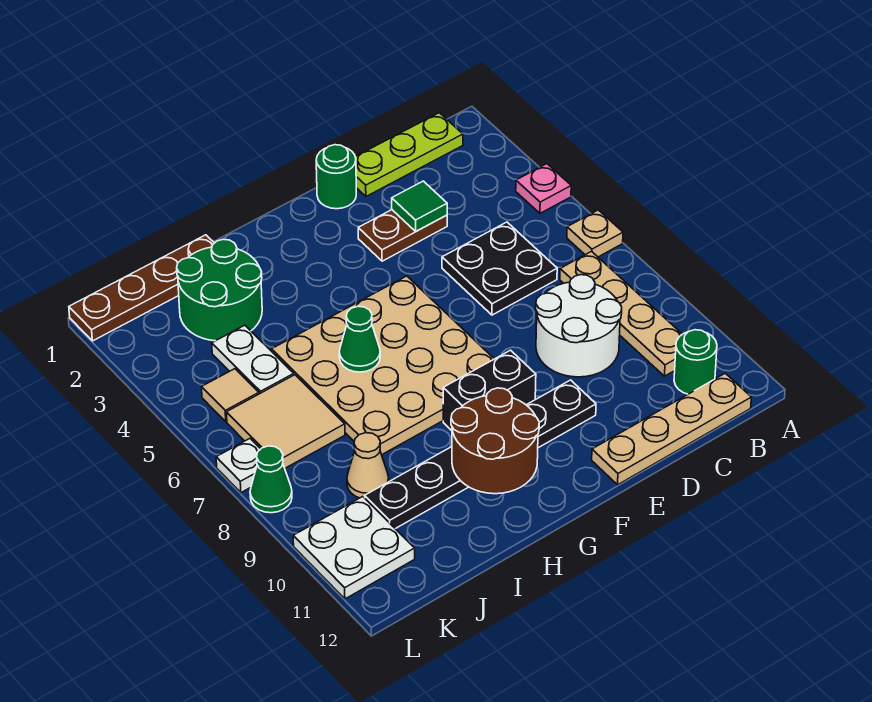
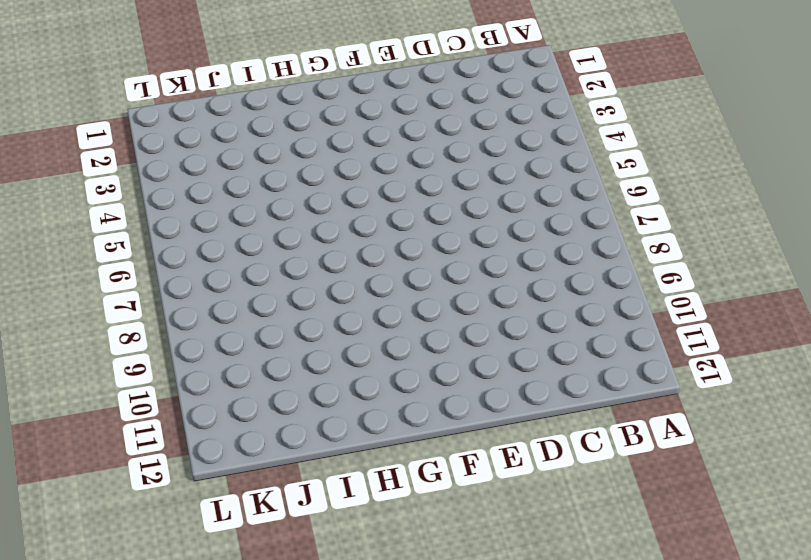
none -> pink 1x1 plate [516,164,571,213]
none -> tan 1x1 plate [567,210,623,257]
none -> lime 1x3 plate [355,113,463,196]

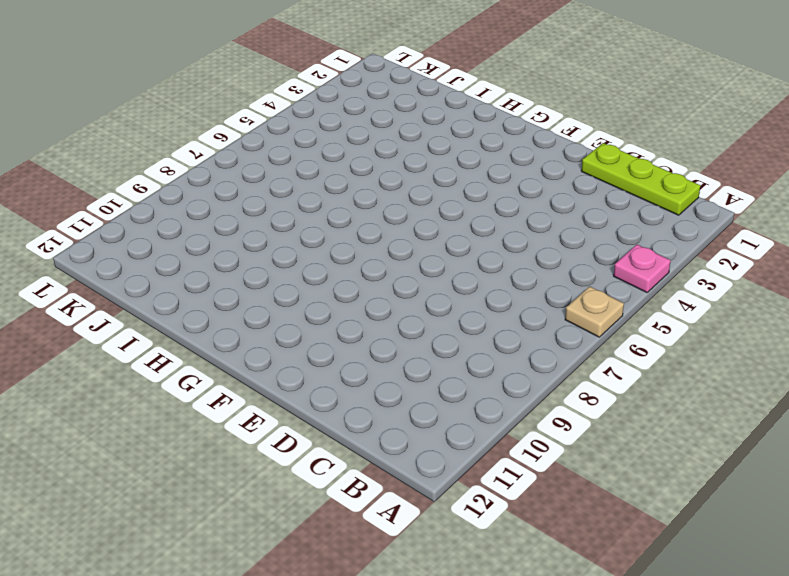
none -> tan 1x4 plate [560,252,682,376]
none -> green 1x1 round brick [674,330,717,394]
none -> tan 1x4 plate [592,373,751,485]

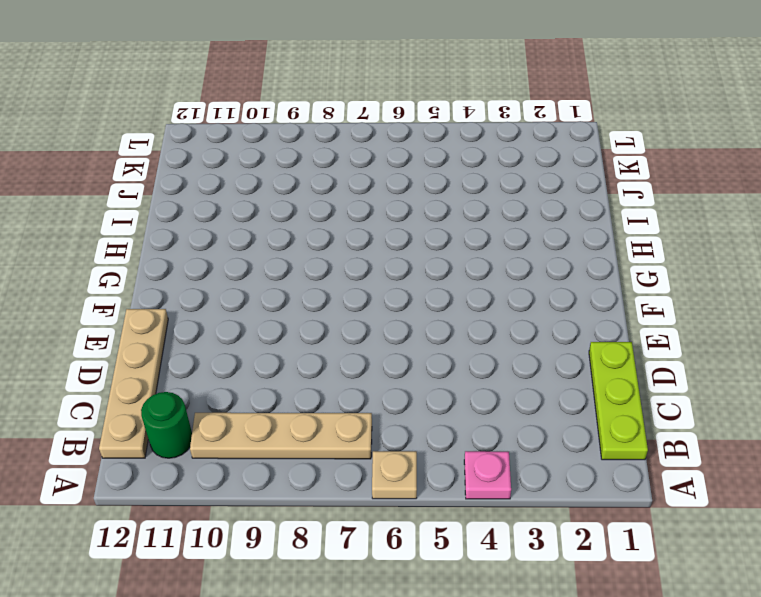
none -> black 2x2 plate [442,222,557,315]
none -> white 2x2 round brick [536,275,622,377]
none -> brown 1x2 plate [358,210,447,261]

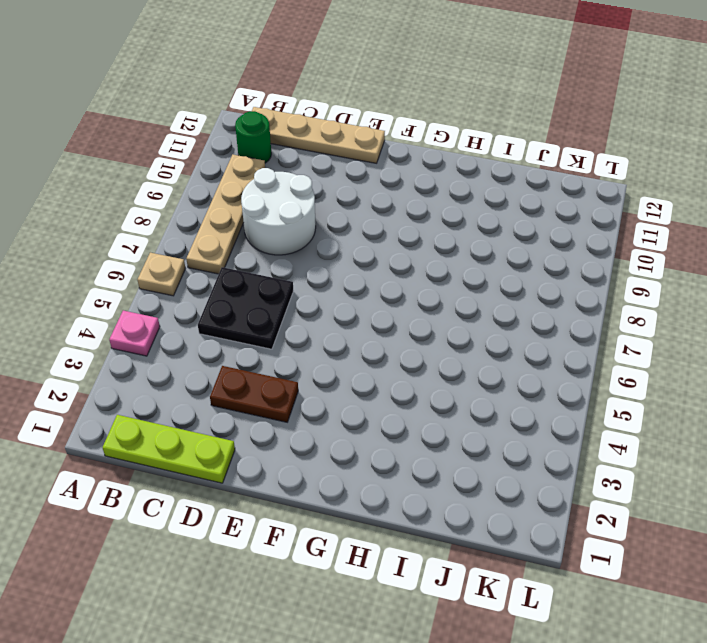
none -> green 1x1 round brick [316,145,356,209]
none -> black 1x6 plate [365,380,596,529]
none -> tan 4x4 plate [272,276,494,455]

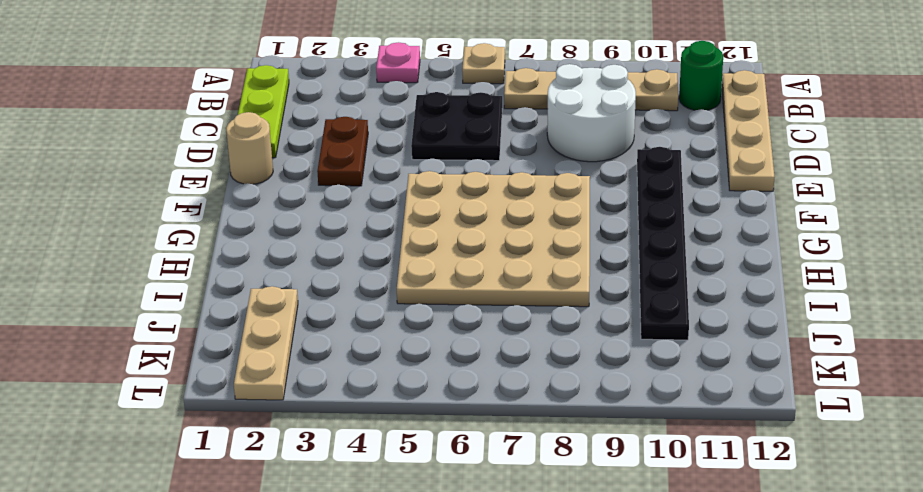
tan 1x1 round brick [226,112,273,184] -> green 1x1 round brick [316,145,356,209]
tan 1x3 plate [234,286,298,400] -> green 2x2 round brick [177,239,262,341]
none -> black 1x2 brick [443,350,536,431]
none -> brown 1x4 plate [69,235,214,341]
none -> white 1x2 plate [212,325,294,394]

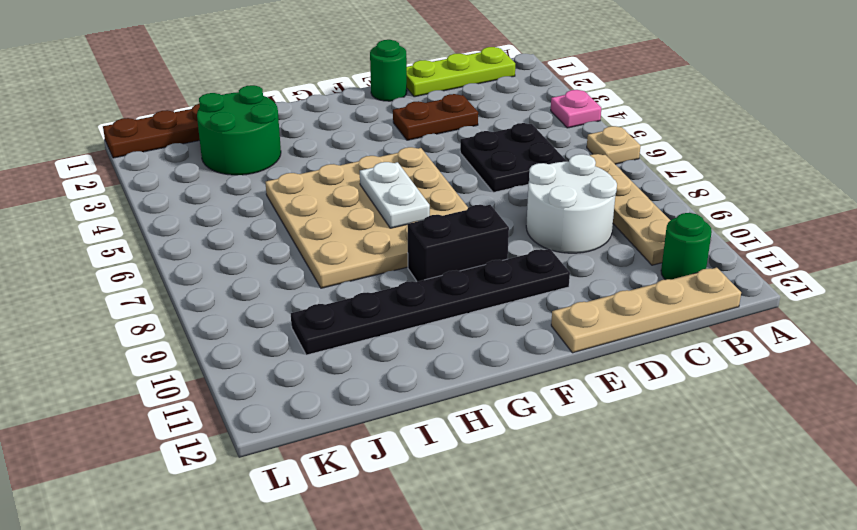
white 1x2 plate [360,162,430,228] -> white 1x2 plate moved to [212,325,294,394]
none -> tan 2x2 tile [227,375,345,468]
none -> tan 1x1 cone [347,433,389,498]
none -> tan 1x1 tile [202,369,259,422]

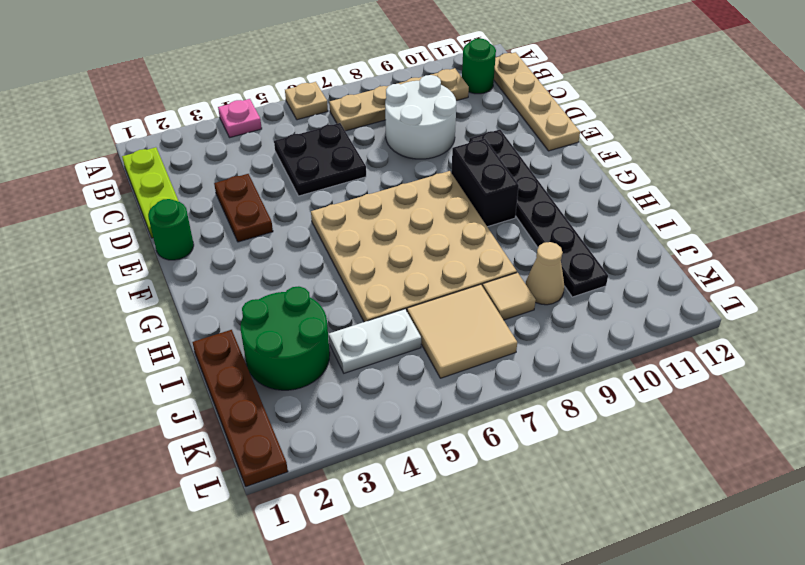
tan 1x1 tile [483,273,536,320] -> tan 1x1 tile moved to [202,369,259,422]
none -> white 2x2 plate [293,497,415,599]
none -> white 1x1 plate [216,439,260,493]
none -> green 1x1 cone [250,446,292,513]

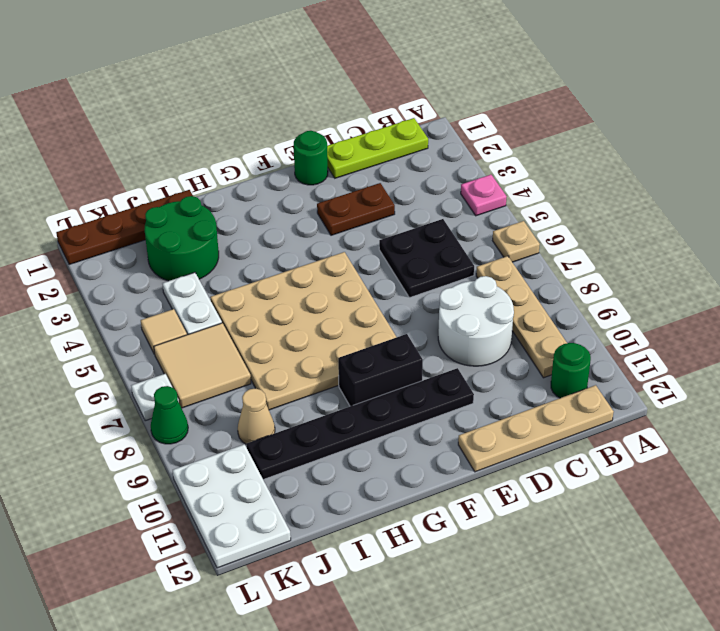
white 2x3 plate [173,444,291,568] -> white 2x2 plate [293,497,415,599]
none -> green 1x1 tile [392,181,447,231]
none -> brown 2x2 round brick [451,388,539,494]
none -> green 1x1 cone [339,306,380,372]

